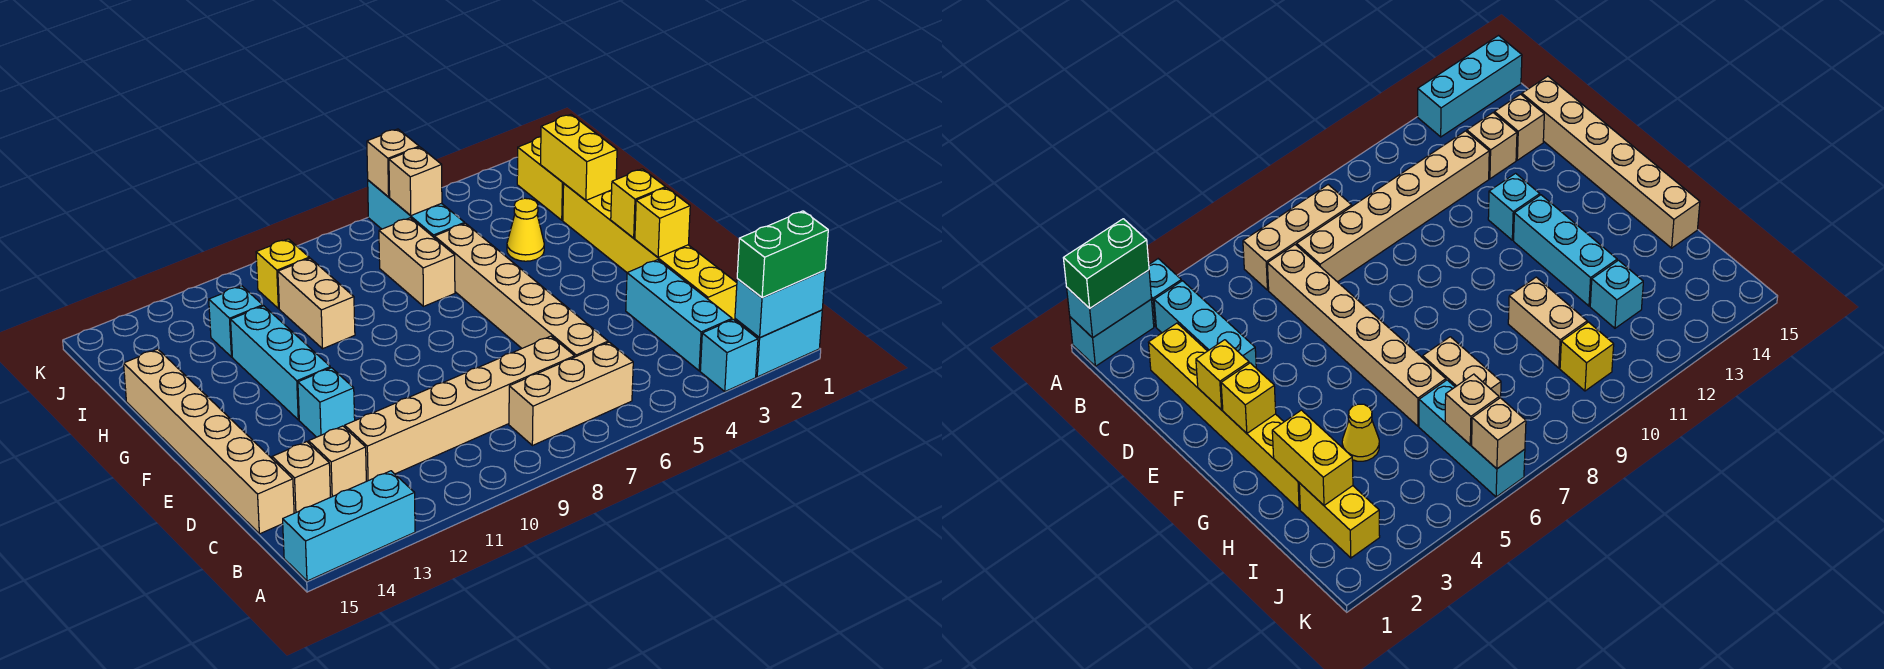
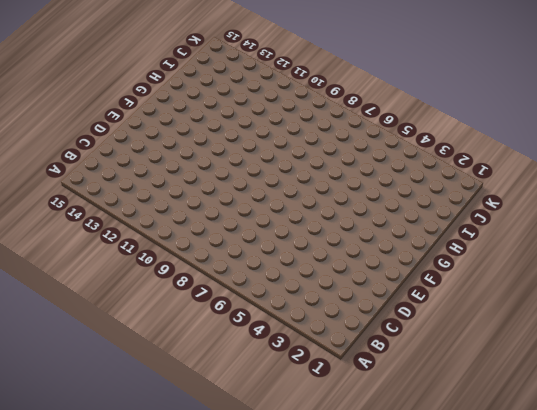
none -> cyan 1x2 brick [735,310,822,377]
none -> cyan 1x1 brick [700,319,758,391]
none -> cyan 1x3 brick [283,471,415,581]

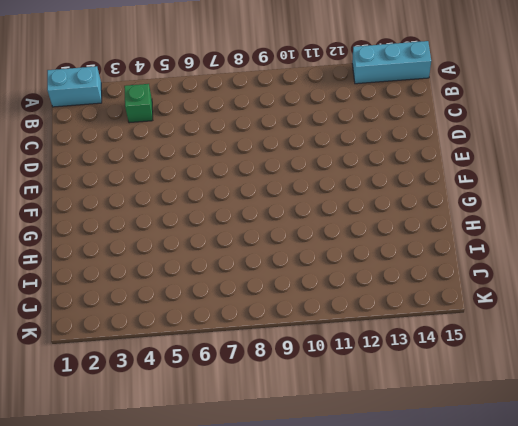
green 1x1 brick [124,84,153,123] -> none
none -> cyan 1x1 brick [700,319,758,391]
none -> cyan 1x3 brick [626,260,732,371]
none -> tan 1x3 brick [509,342,633,446]

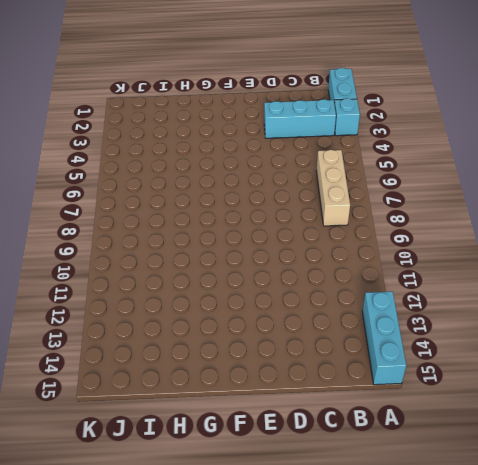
none -> yellow 1x6 brick [563,184,737,320]
none -> tan 1x6 brick [435,223,608,357]
none -> tan 1x6 brick [345,336,575,481]

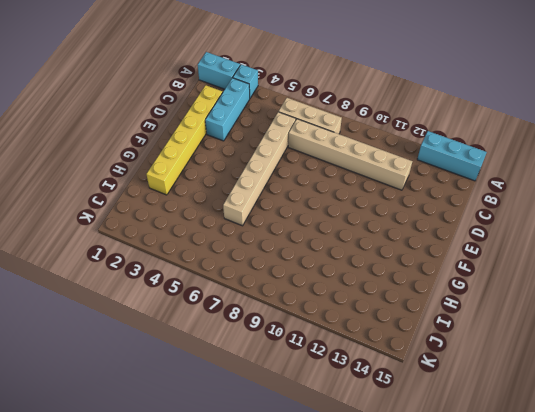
none -> tan 1x1 brick [309,426,366,497]
none -> tan 1x1 brick [272,442,330,513]
none -> tan 1x6 brick [124,349,294,534]

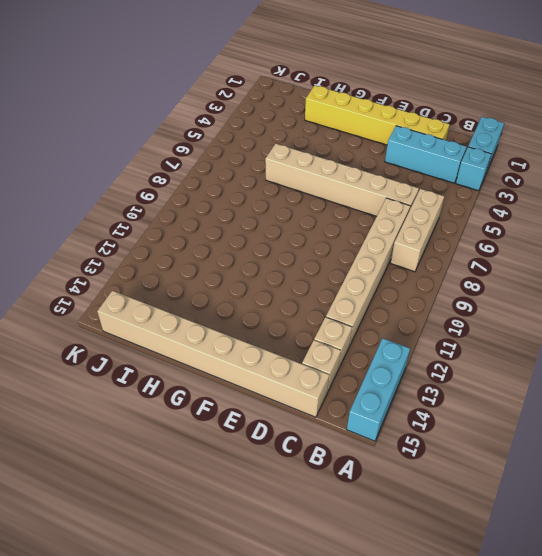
tan 1x8 brick [97,291,329,417] -> tan 1x6 brick [124,349,294,534]
none -> cyan 1x1 brick [298,368,355,437]
none -> cyan 1x3 brick [231,306,330,420]
none -> yellow 1x1 cone [507,198,544,261]

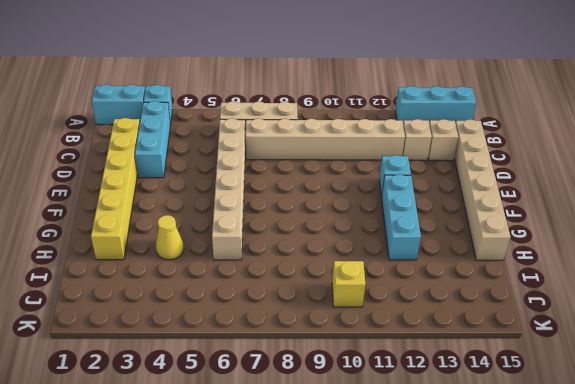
none -> tan 1x2 brick [379,218,455,306]
none -> tan 1x2 brick [278,258,355,349]
none -> yellow 1x2 brick [517,137,564,220]

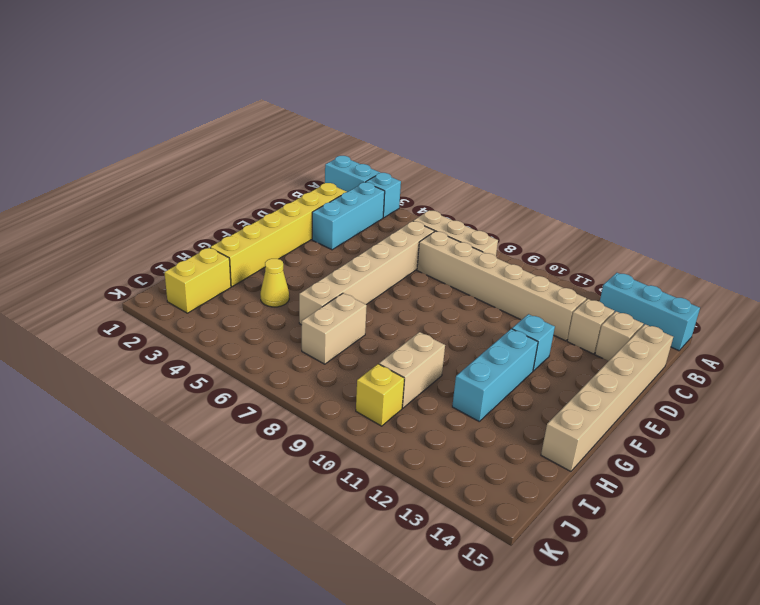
none -> cyan 1x3 brick [368,180,465,238]
none -> cyan 1x1 brick [209,286,263,357]
none -> cyan 1x2 brick [735,270,825,338]

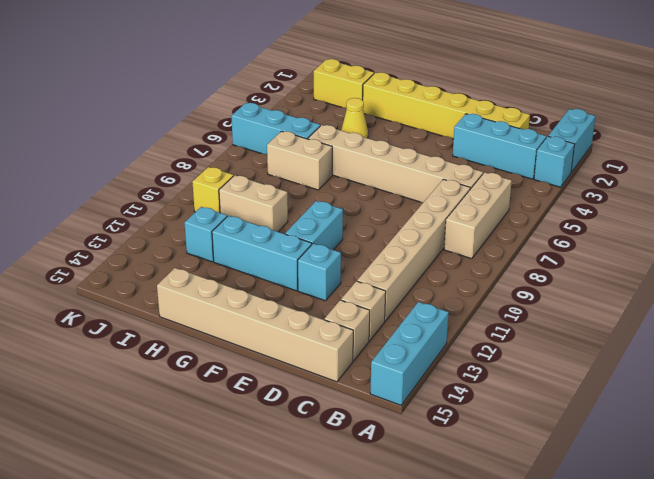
cyan 1x2 brick [285,201,343,250] -> cyan 1x2 brick moved to [735,270,825,338]
none -> yellow 1x1 brick [635,188,690,257]
none -> yellow 1x1 brick [611,169,665,238]
none -> yellow 1x2 brick [541,115,617,200]

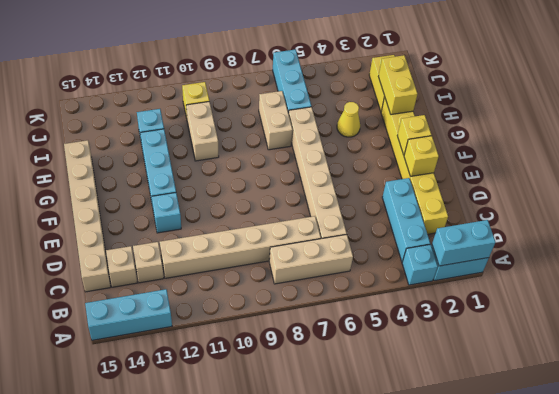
none -> tan 1x1 brick [389,147,442,216]
none -> tan 1x1 brick [367,129,419,197]
none -> green 1x2 brick [737,211,828,298]

